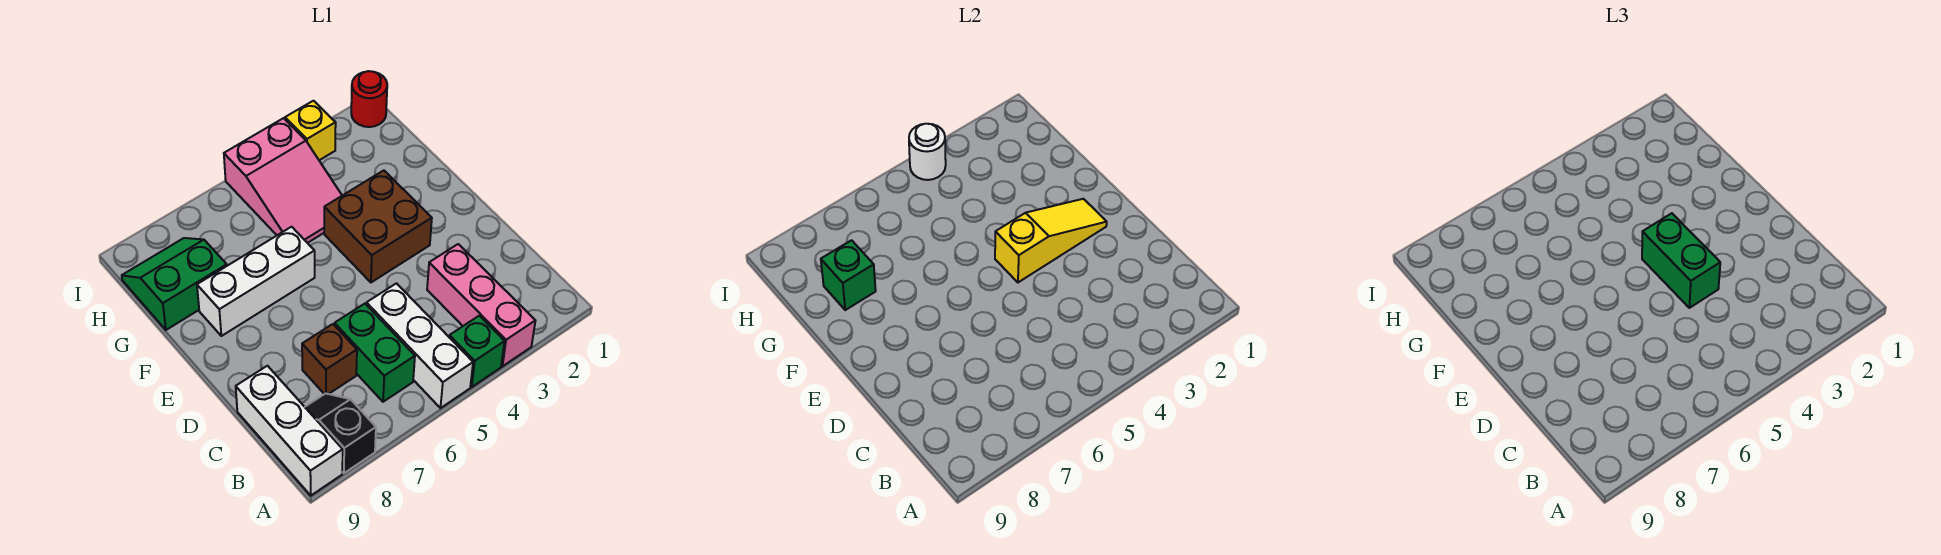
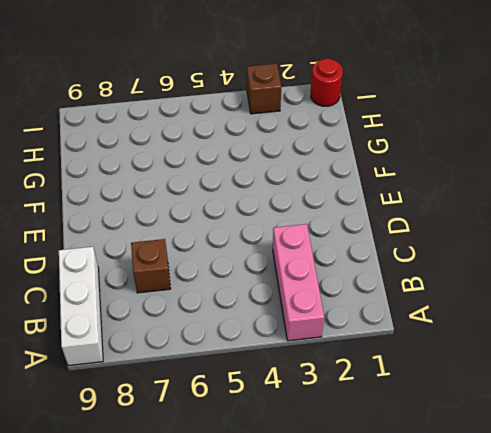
brown 1x1 brick [247,64,281,114] -> yellow 1x1 brick [285,101,336,160]
none -> green 1x1 brick [449,316,505,387]
none -> white 1x3 brick [366,283,473,408]
none -> black 1x2 slope [305,393,376,473]

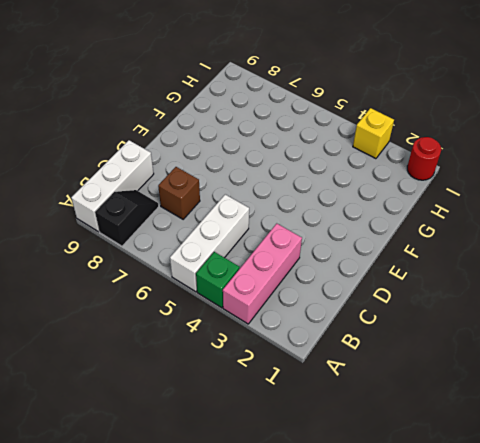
none -> green 1x2 brick [334,304,415,402]
none -> brown 2x2 brick [324,170,432,282]
none -> white 1x3 brick [197,227,315,336]

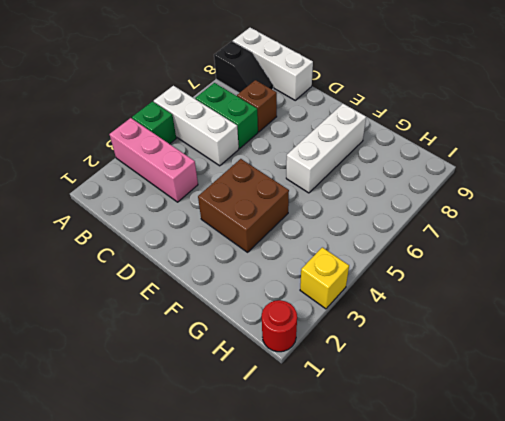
none -> pink 2x3 slope [224,118,342,243]
none -> green 2x2 slope [122,238,227,330]
none -> yellow 1x3 slope [995,199,1107,282]

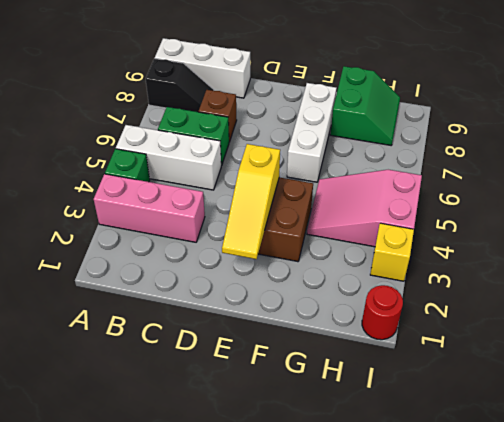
none -> green 1x1 brick [821,240,876,310]
none -> white 1x1 round brick [909,124,946,180]
none -> green 1x2 brick [1642,213,1720,308]

